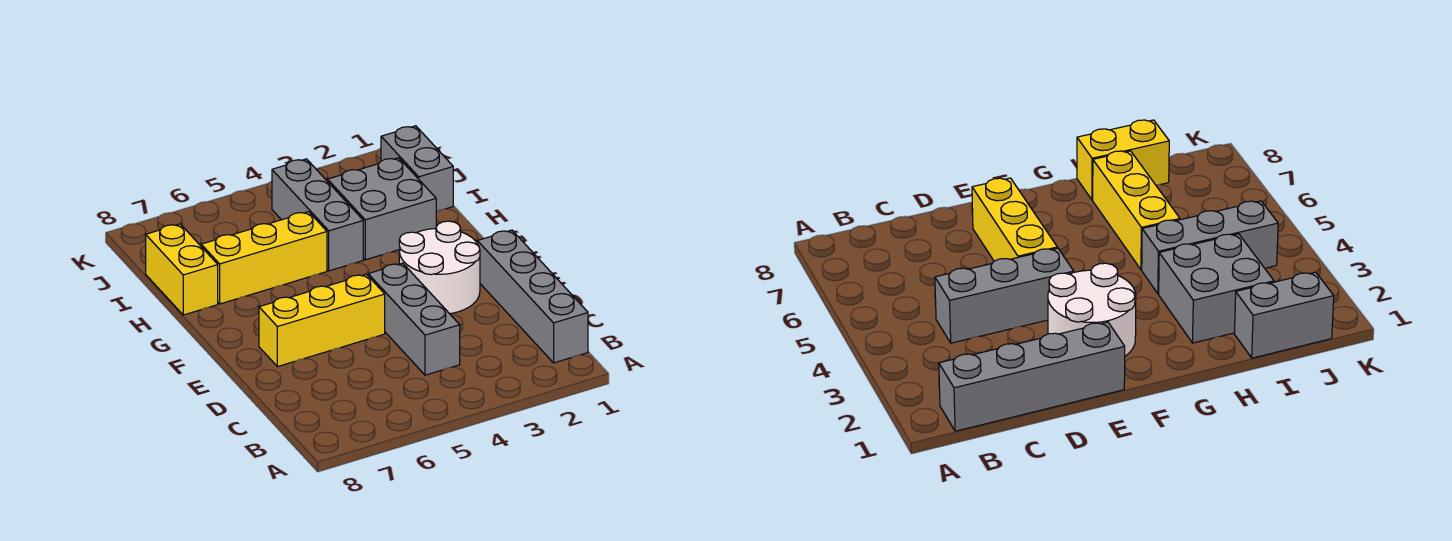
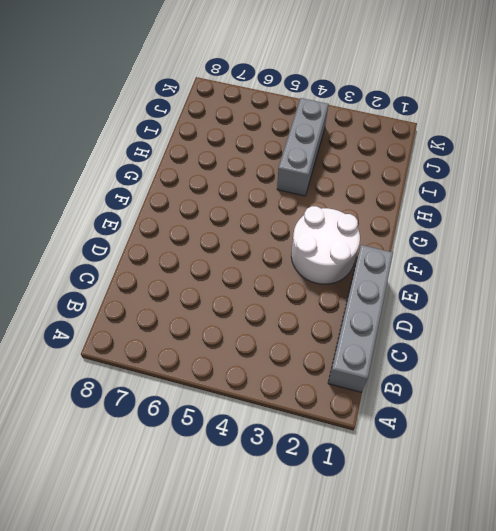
none -> grey 1x3 brick [368,263,460,375]
none -> yellow 1x3 brick [259,274,385,367]

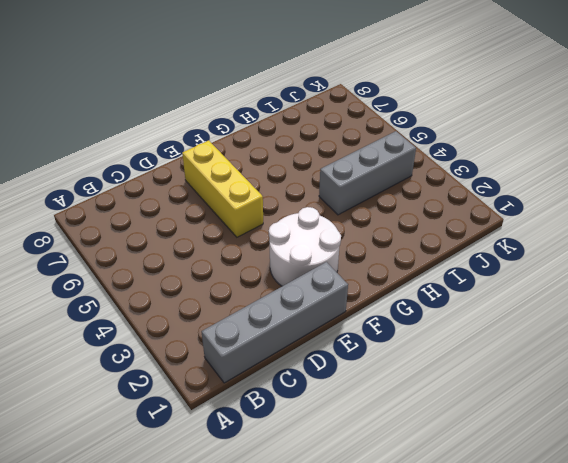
none -> grey 1x3 brick [368,263,460,375]
none -> grey 2x2 brick [328,158,436,260]

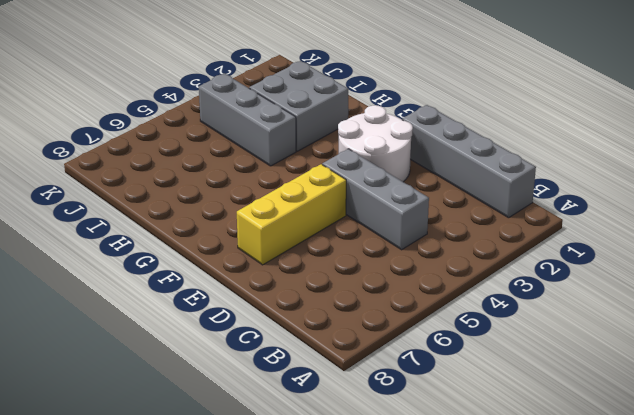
none -> yellow 1x3 brick [201,212,327,304]
none -> yellow 1x2 brick [146,224,218,315]

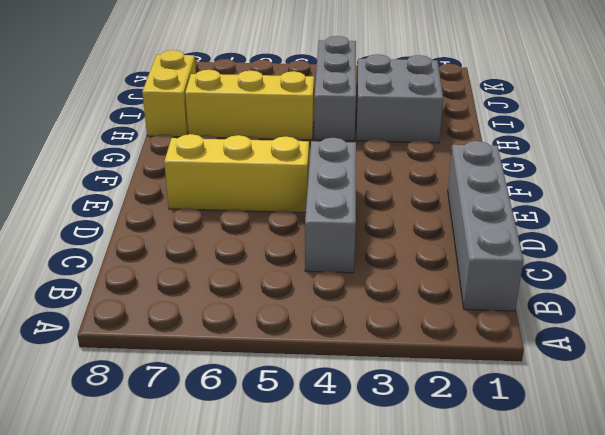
none -> white 2x2 round brick [399,221,480,314]
none -> grey 1x2 brick [381,126,453,212]

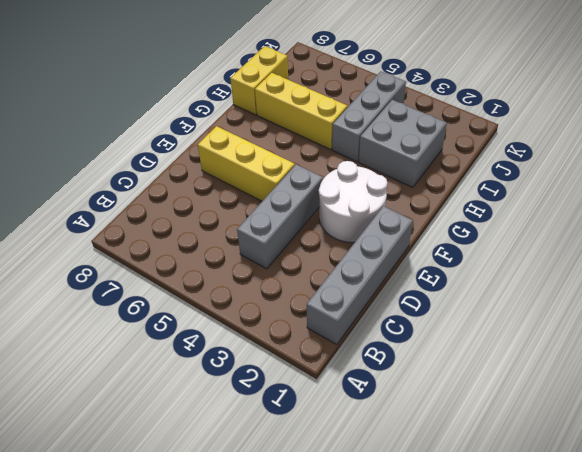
none -> grey 1x2 brick [381,126,453,212]

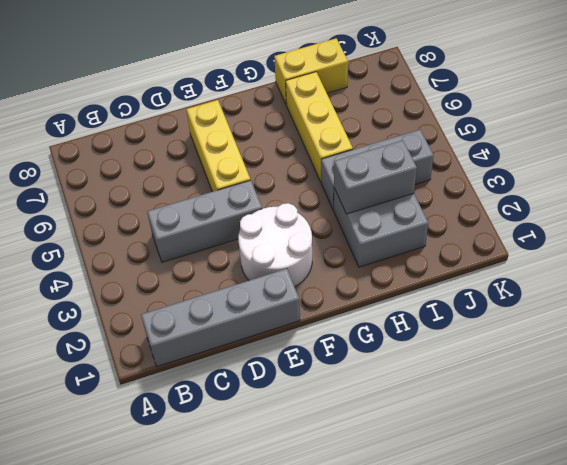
grey 1x2 brick [334,140,417,214] -> grey 1x2 brick moved to [381,126,453,212]

